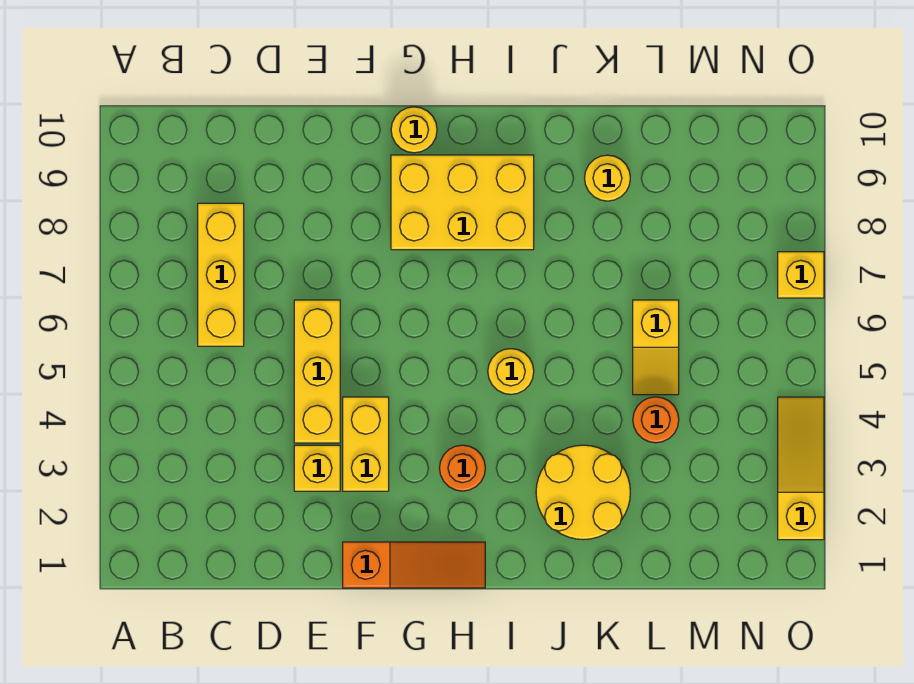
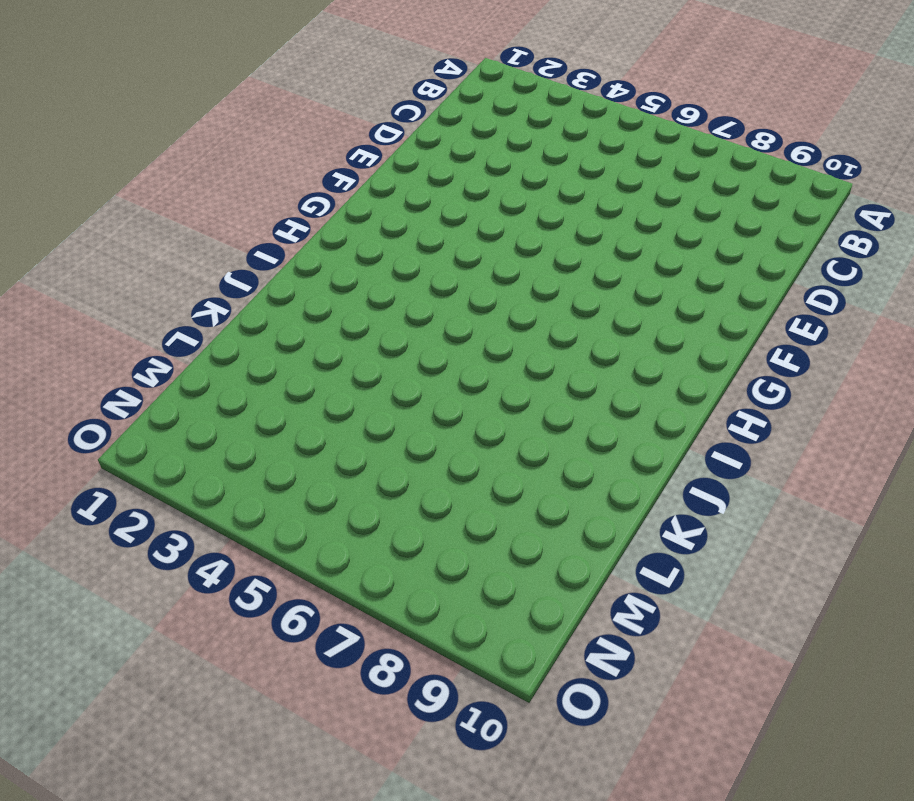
none -> yellow 1x3 brick [198,203,244,346]
none -> yellow 1x1 brick [294,445,340,491]
none -> yellow 1x3 brick [294,300,340,443]

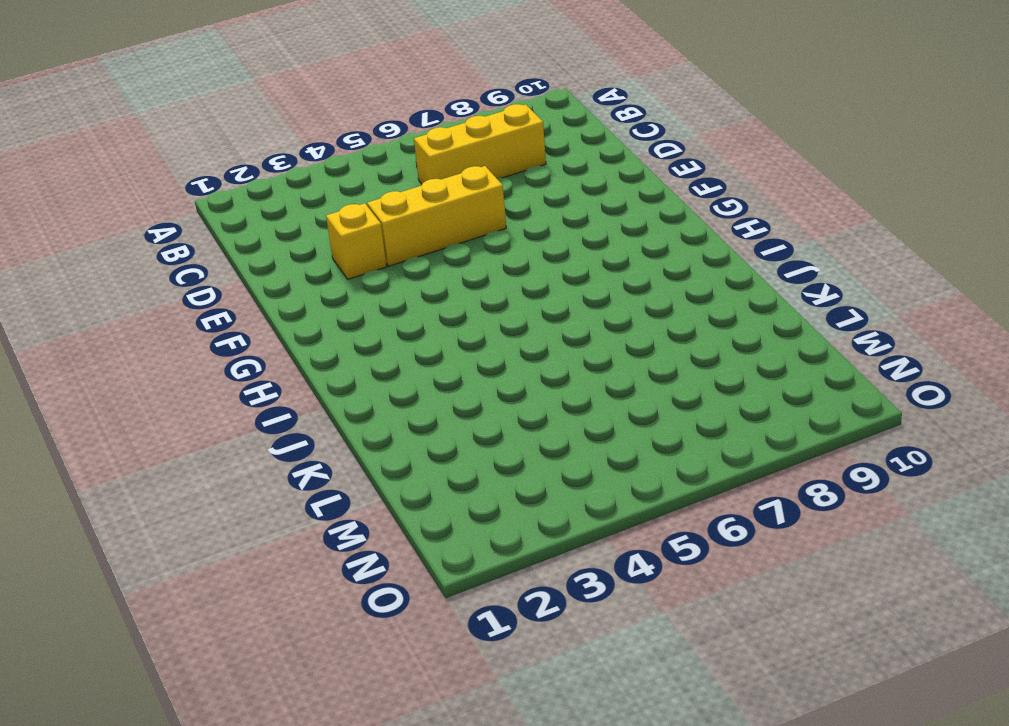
none -> orange 1x3 slope [343,542,485,588]
none -> yellow 1x2 brick [343,397,389,491]
none -> yellow 2x3 brick [391,155,534,250]

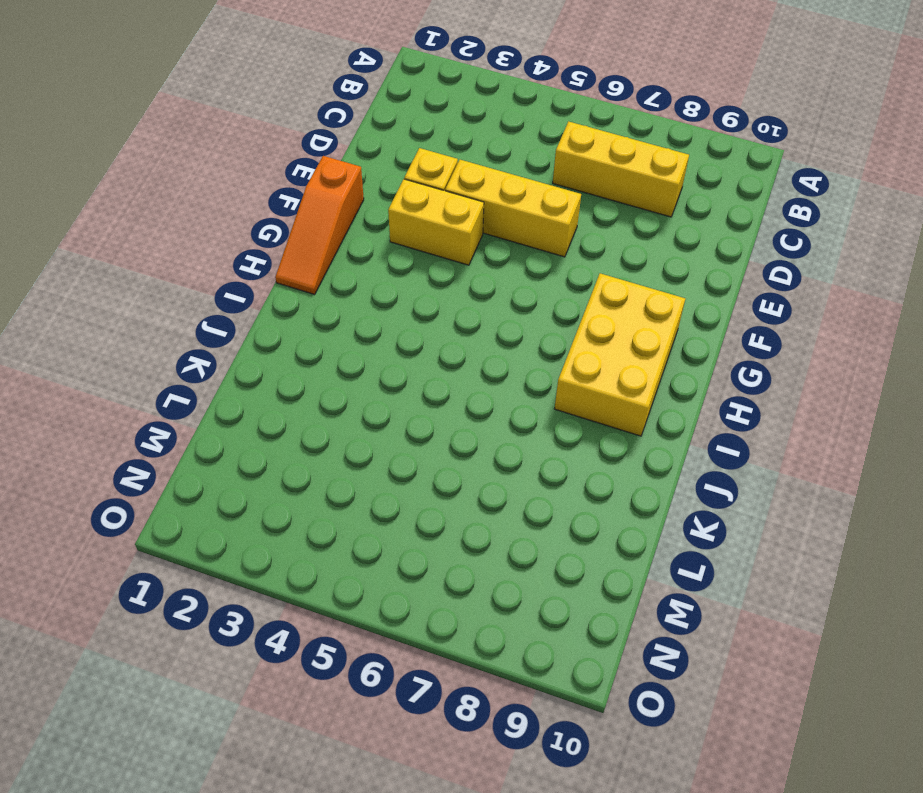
none -> yellow 1x1 round brick [391,107,437,153]
none -> orange 1x1 round brick [439,445,485,491]
none -> yellow 1x1 round brick [488,349,534,394]

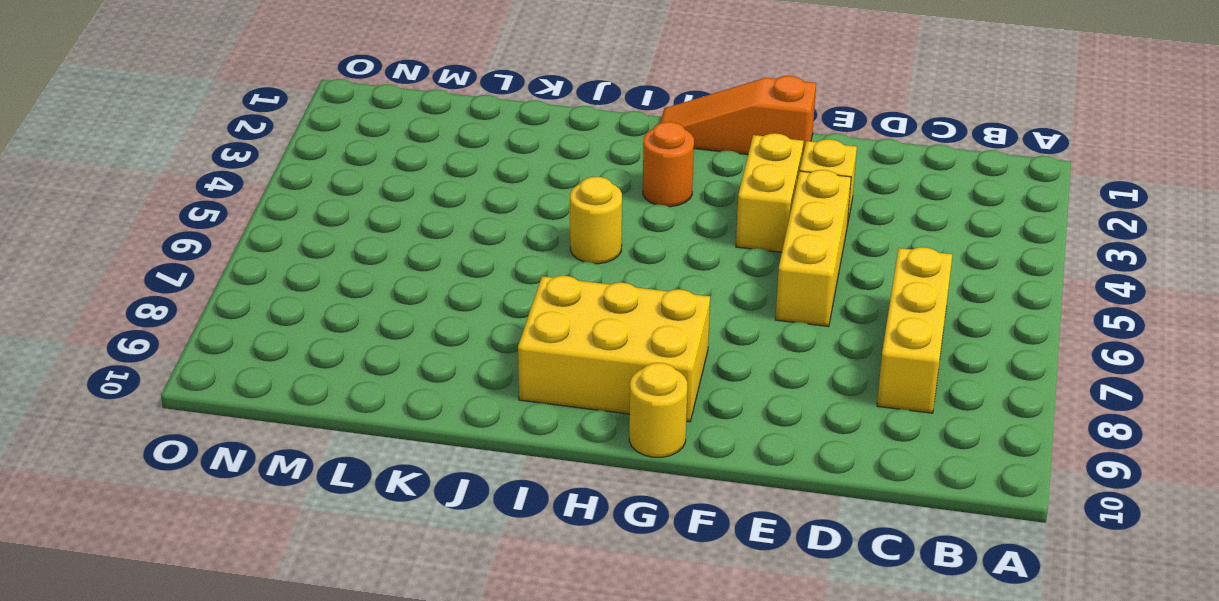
none -> yellow 2x2 round brick [536,445,630,540]
none -> yellow 1x1 round brick [585,155,630,201]
none -> orange 1x1 round brick [633,397,679,443]

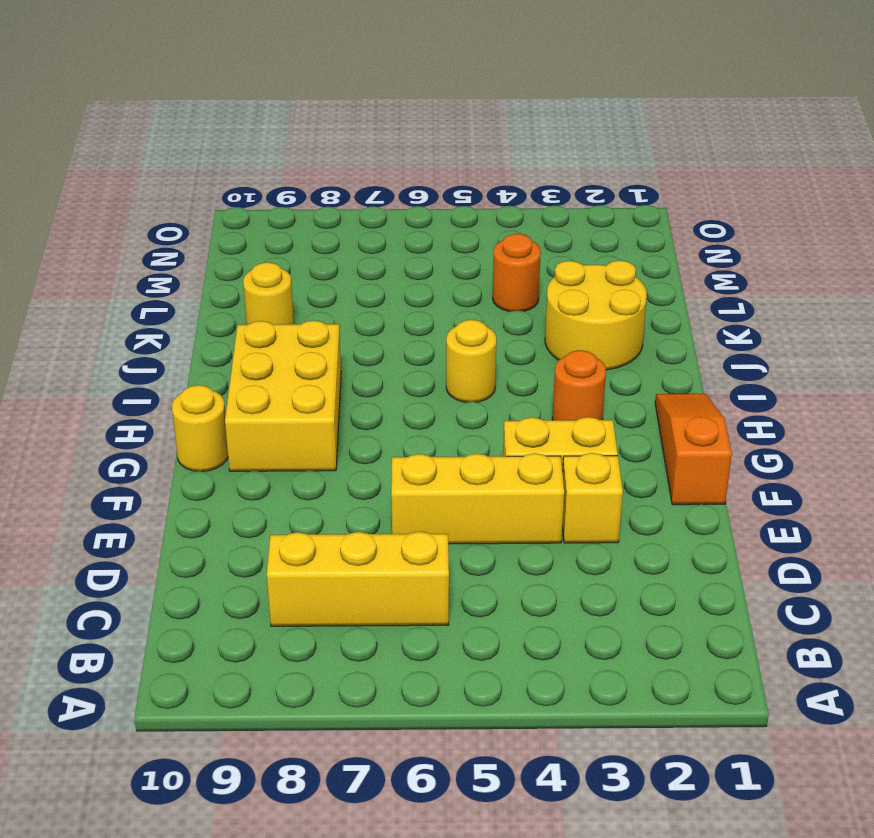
none -> yellow 1x2 slope [633,300,679,395]
none -> yellow 1x3 slope [778,397,824,540]
none -> yellow 1x1 brick [778,252,824,298]

